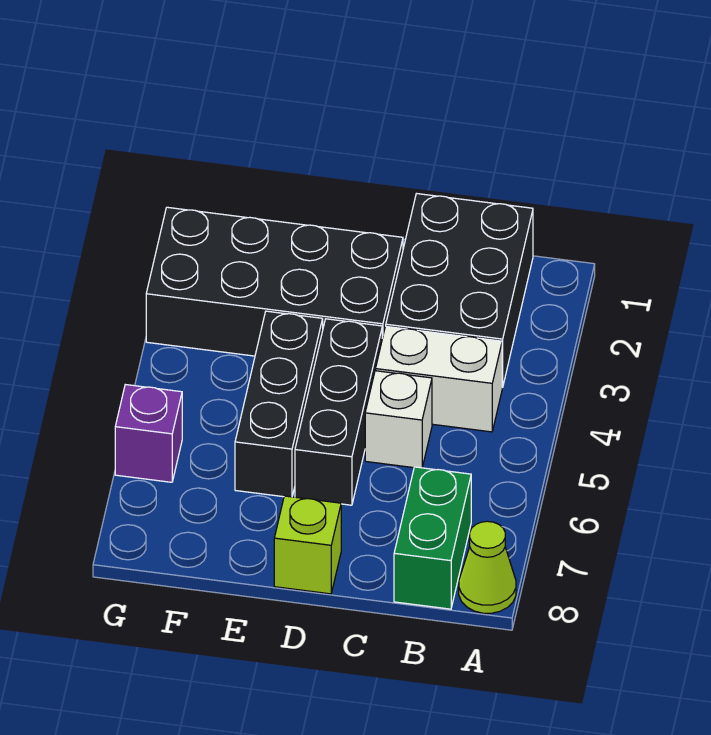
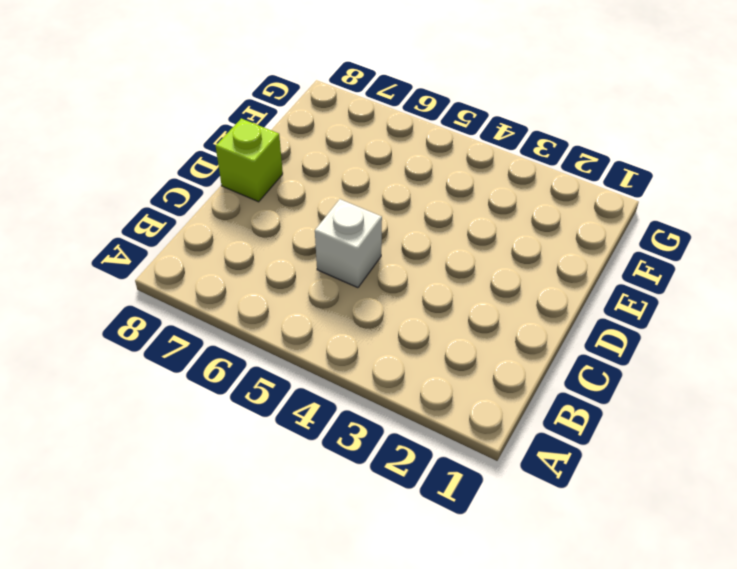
none -> lime 1x1 cone [459,521,516,613]
none -> black 2x3 brick [386,194,533,387]

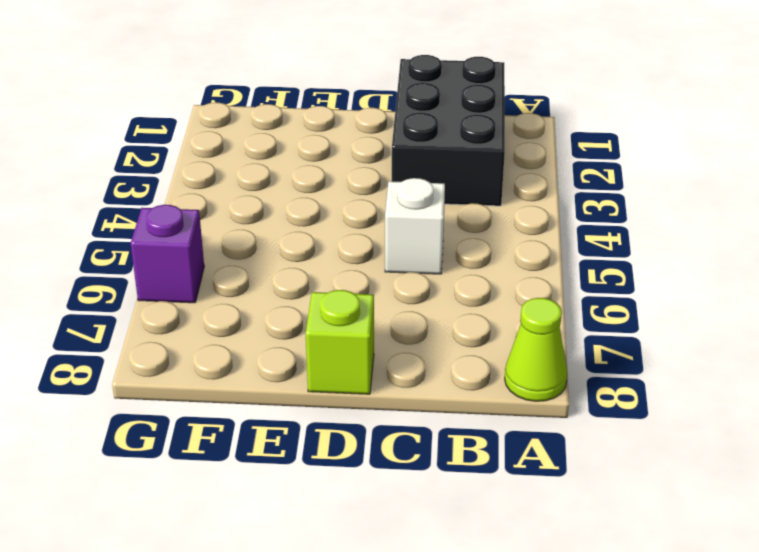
none -> white 1x2 brick [376,326,502,432]
none -> green 1x2 brick [394,467,471,609]

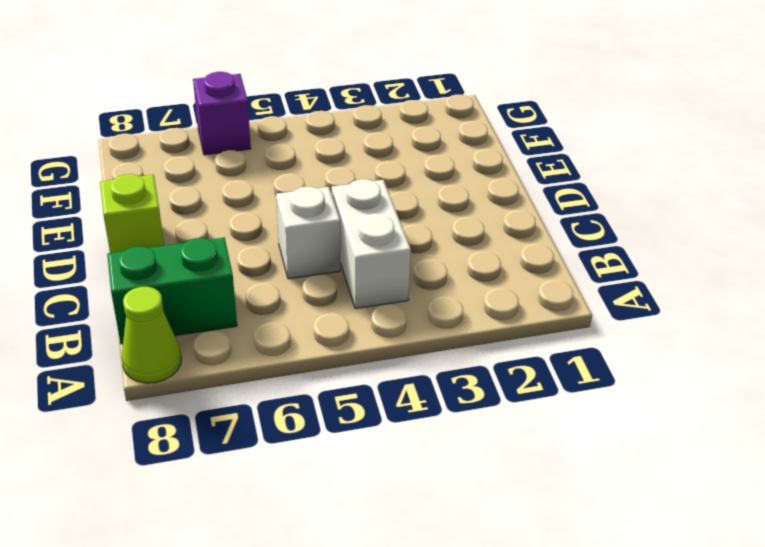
none -> black 2x3 brick [386,194,533,387]
none -> black 2x4 brick [146,207,403,356]

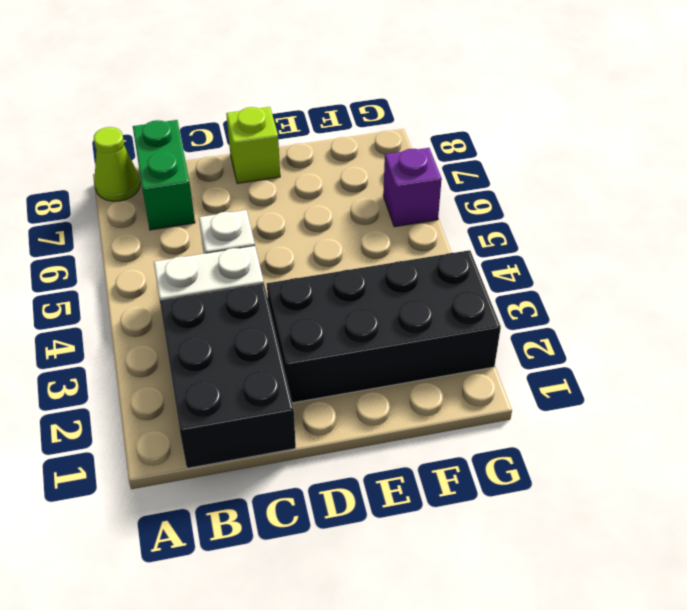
none -> black 1x3 brick [295,319,382,505]
none -> black 1x3 brick [235,311,323,497]

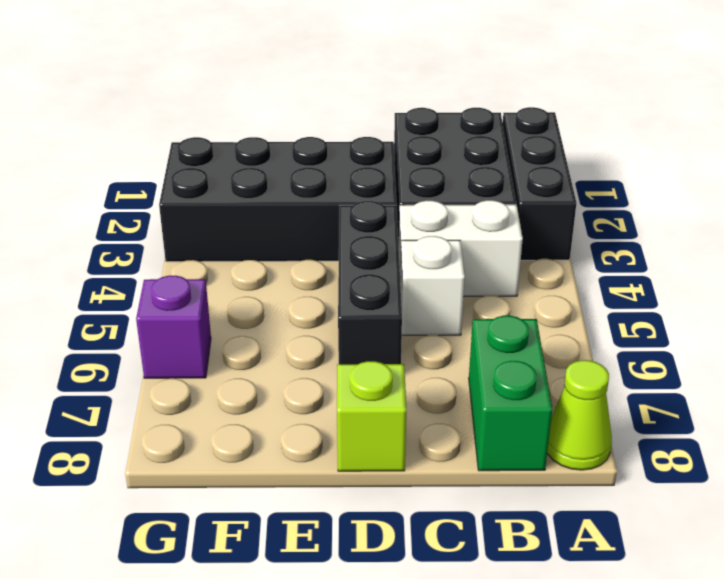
black 1x3 brick [503,107,576,260] -> black 1x3 brick moved to [235,311,323,497]

